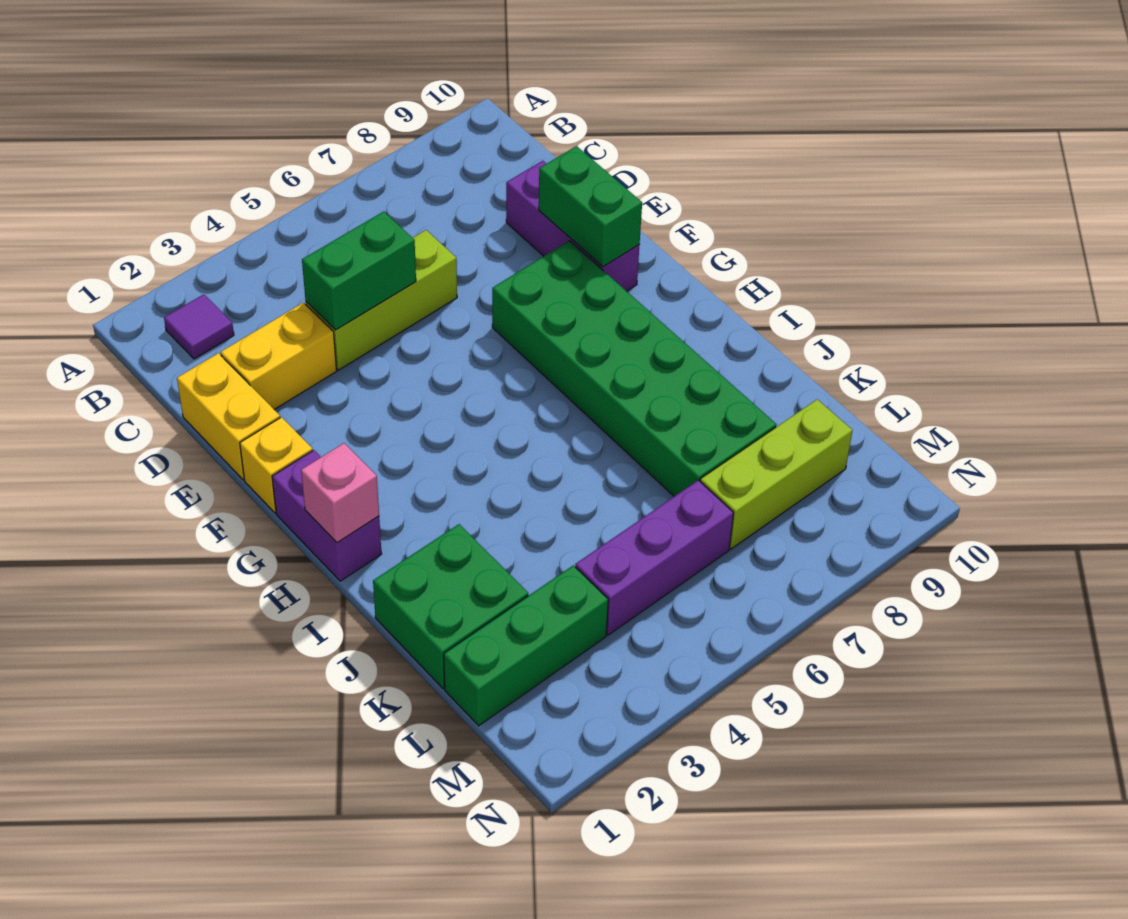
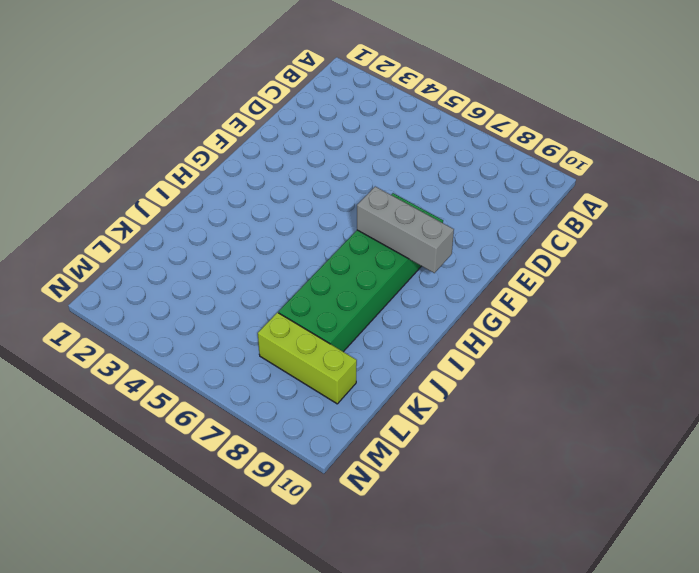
grey 1x3 brick [357,187,454,273] -> none
none -> purple 1x1 tile [164,294,234,359]
none -> yellow 1x2 brick [177,353,280,480]
none -> yellow 1x2 brick [221,303,337,409]

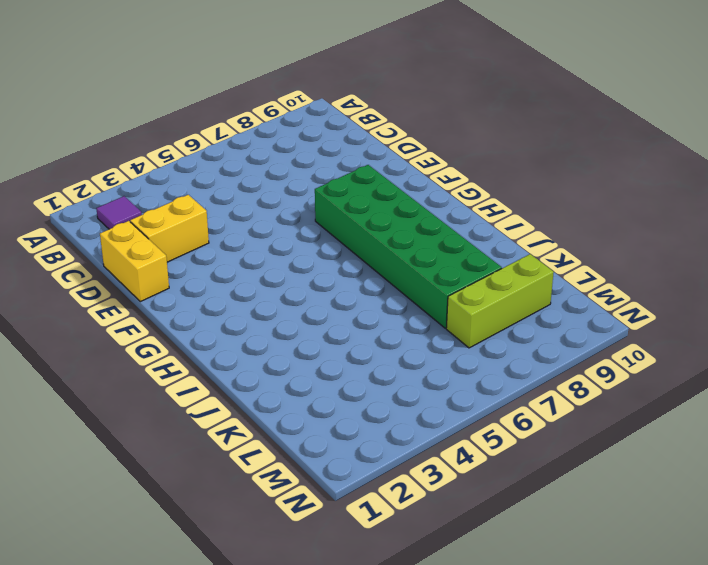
none -> lime 1x3 brick [306,230,457,370]
none -> purple 1x3 brick [506,161,639,291]
none -> yellow 1x1 brick [240,417,313,513]

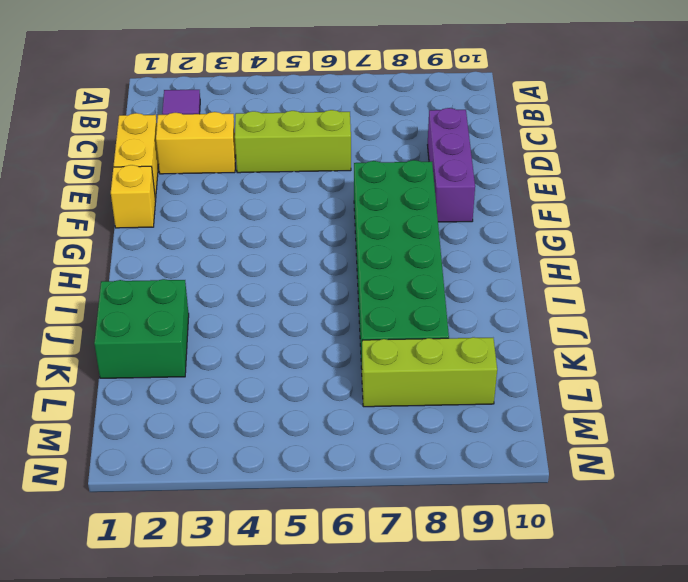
none -> purple 1x2 brick [272,450,382,581]
none -> green 1x3 brick [444,565,608,726]
none -> purple 1x3 brick [575,480,734,635]

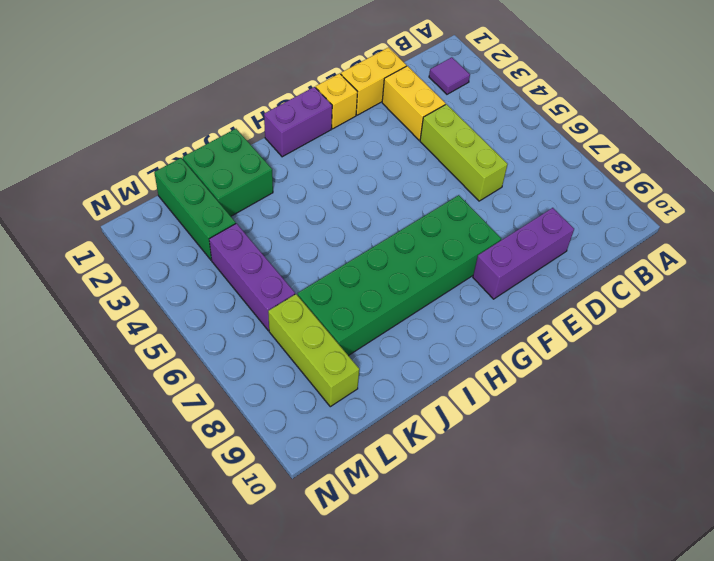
none -> green 1x2 brick [302,212,416,330]
none -> green 1x2 brick [539,146,642,267]
none -> pink 1x1 brick [301,443,379,543]

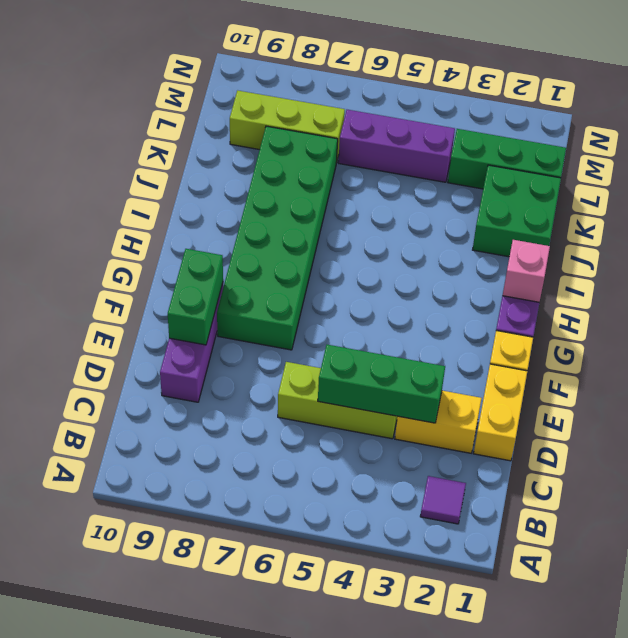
green 1x3 brick [318,345,445,423] -> green 1x2 brick [302,212,416,330]

